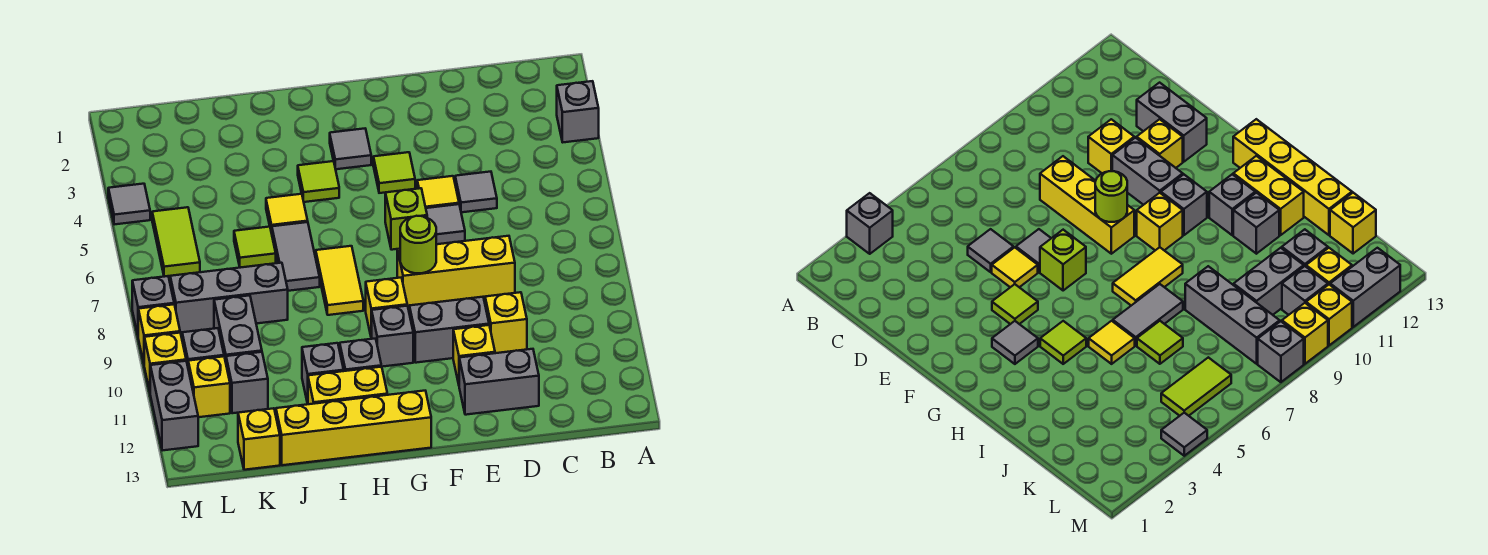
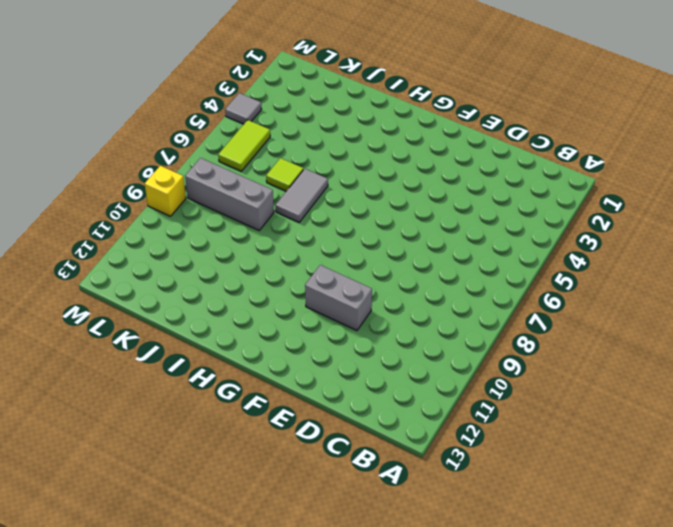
none -> grey 1x1 brick [557,81,599,142]
none -> grey 1x1 tile [455,172,497,212]
none -> yellow 1x3 brick [397,236,515,306]
none -> yellow 1x1 brick [485,292,527,353]

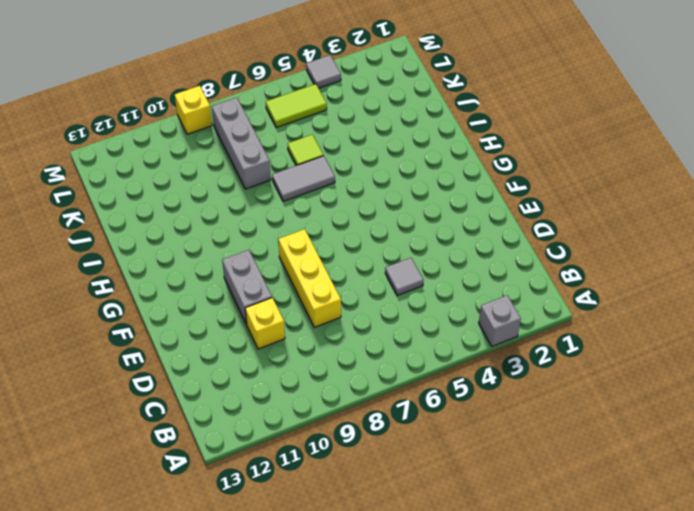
none -> grey 1x2 brick [459,349,539,415]
none -> yellow 1x1 tile [417,176,459,208]
none -> grey 1x1 tile [426,204,465,244]
none -> yellow 1x1 brick [453,325,495,384]

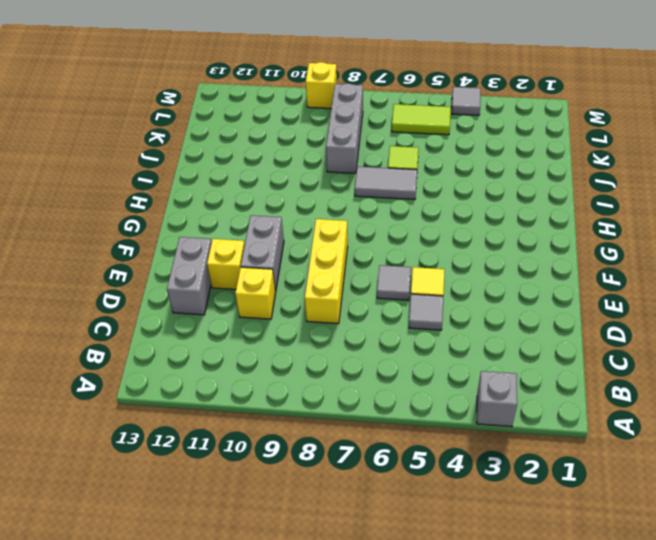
none -> lime 1x1 tile [373,152,415,193]
none -> lime 1x1 brick [385,188,427,250]
none -> grey 1x1 tile [330,129,371,169]
none -> yellow 1x1 brick [366,278,407,339]

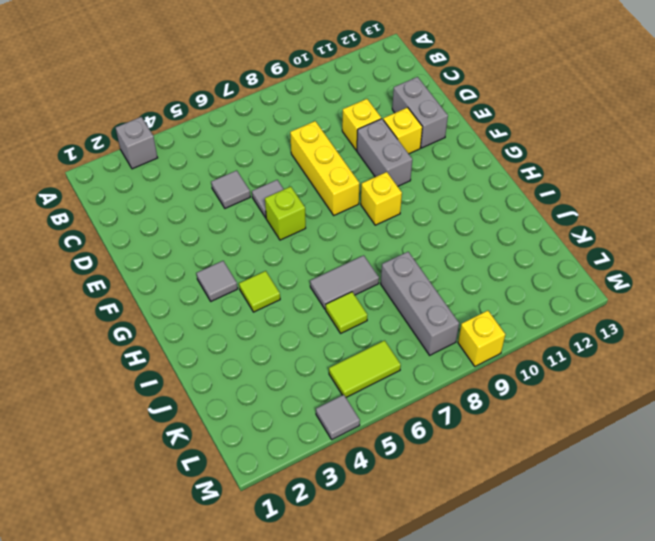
none -> yellow 1x1 tile [417,176,459,208]
none -> lime 1x1 tile [373,152,415,193]
none -> grey 1x1 brick [372,306,413,367]
none -> yellow 1x4 brick [276,391,431,465]

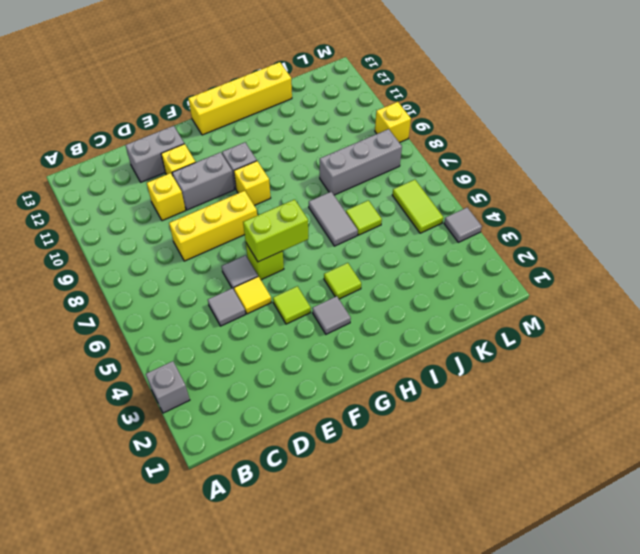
lime 1x2 brick [243,199,308,262] -> none
none -> yellow 1x2 tile [316,246,363,315]
none -> grey 1x1 brick [340,339,381,371]
none -> yellow 1x2 brick [308,367,387,404]
none -> yellow 1x1 tile [266,194,308,233]

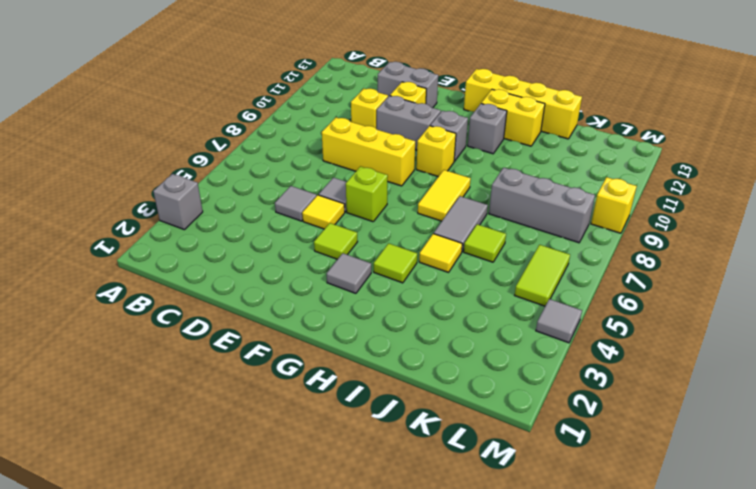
none -> grey 1x1 brick [302,343,344,404]
none -> grey 1x2 brick [214,295,262,362]
none -> grey 1x1 brick [226,352,268,413]
none -> yellow 1x1 brick [238,408,280,470]

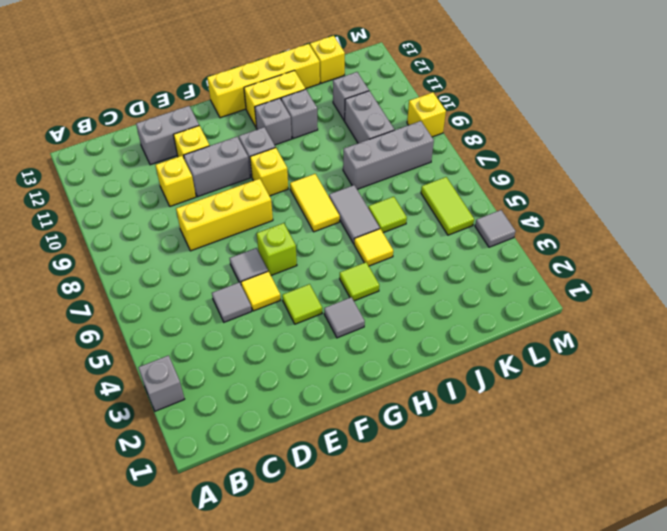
none -> grey 1x1 brick [182,328,224,366]
none -> yellow 1x1 brick [188,356,230,417]
none -> grey 1x1 brick [132,276,174,335]
none -> yellow 1x1 brick [144,333,186,391]

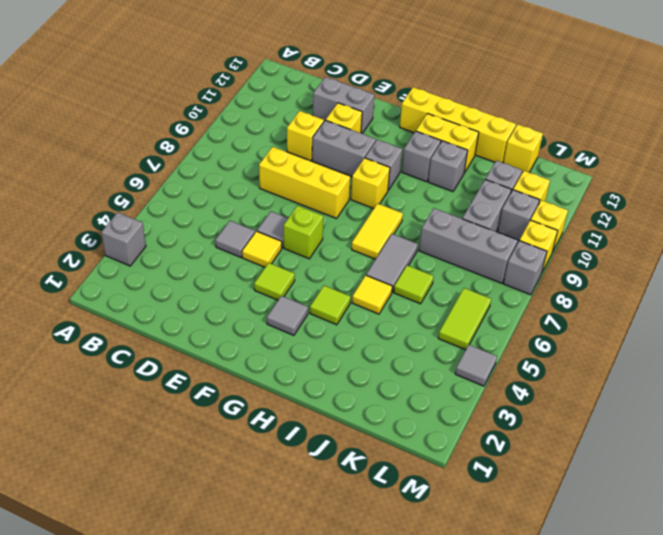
none -> grey 1x2 brick [150,361,198,451]
none -> lime 1x1 round brick [400,216,436,273]

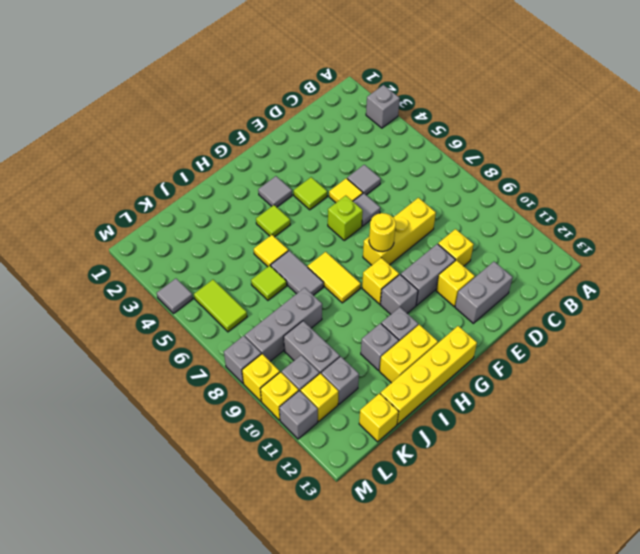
yellow 1x1 round brick [369,213,396,252] -> lime 1x1 round brick [400,216,436,273]
grey 1x1 brick [279,391,318,439] -> grey 1x2 brick [150,361,198,451]

